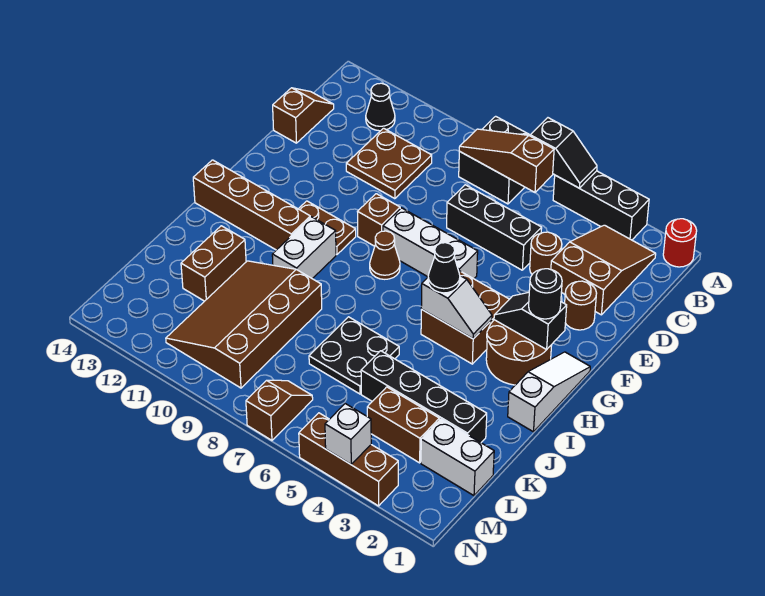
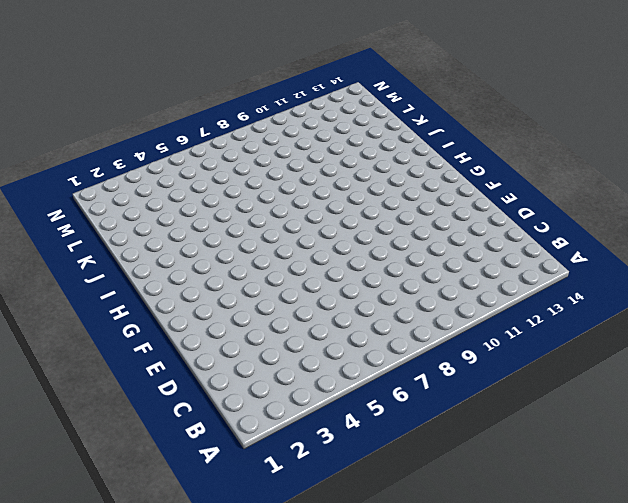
none -> red 1x1 round brick [663,219,697,267]
none -> black 1x3 brick [553,171,649,240]
none -> black 2x2 brick [459,116,530,204]
none -> brown 2x3 slope [551,225,656,315]

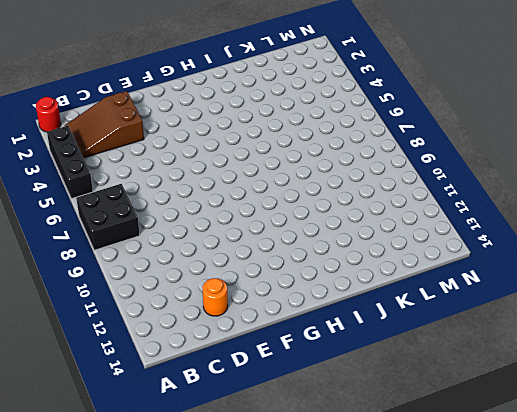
orange 1x1 round brick [203,278,228,316] -> none
none -> black 1x1 cone [366,83,395,131]
none -> brown 2x2 plate [346,128,432,199]
none -> brown 1x2 slope [273,88,334,143]
none -> brown 1x1 round brick [530,232,562,274]

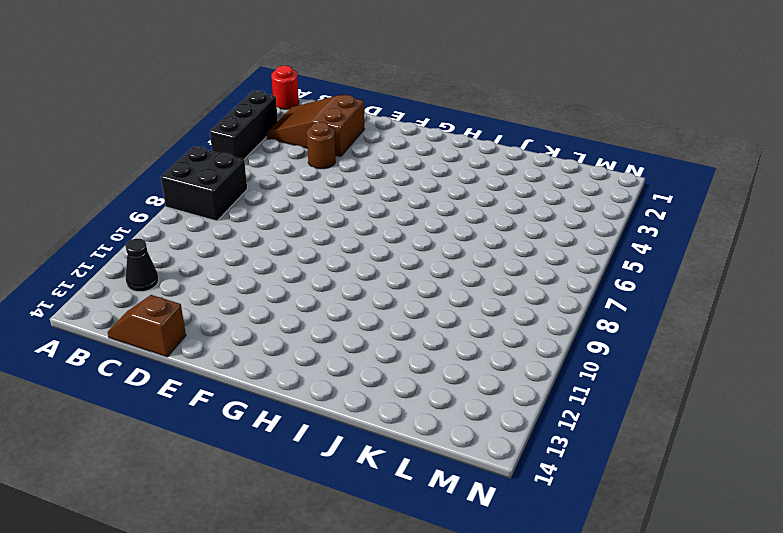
none -> brown 2x2 plate [346,128,432,199]
none -> black 1x3 brick [447,185,542,270]
none -> brown 1x1 round brick [565,281,597,330]
none -> white 1x3 brick [383,208,478,279]

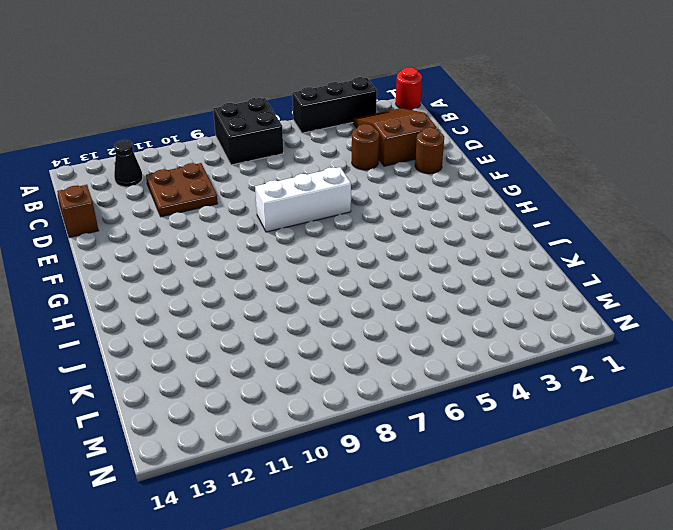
none -> black 1x3 brick [447,185,542,270]
none -> brown 1x1 brick [358,194,400,246]
none -> white 1x3 slope [508,352,590,432]
none -> brown 2x2 round brick [486,320,552,385]

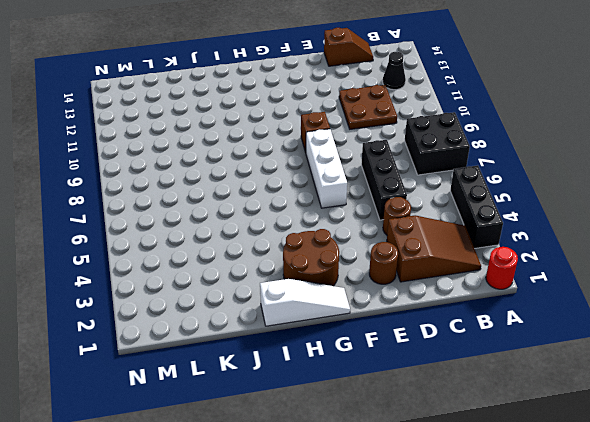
none -> brown 2x2 brick [421,271,509,364]
none -> brown 1x1 cone [370,231,400,279]
none -> brown 1x2 plate [299,201,356,255]
none -> white 1x2 brick [272,217,336,279]

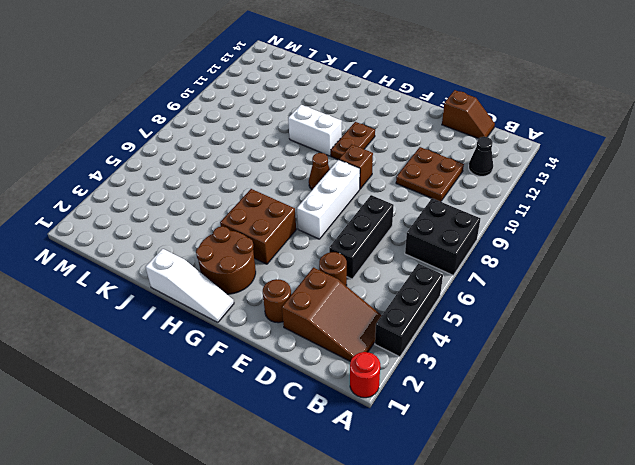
none -> brown 1x4 brick [193,160,310,250]
none -> black 2x2 plate [309,317,399,394]
none -> brown 3x4 slope [166,261,322,388]
none -> brown 1x2 brick [181,226,246,301]

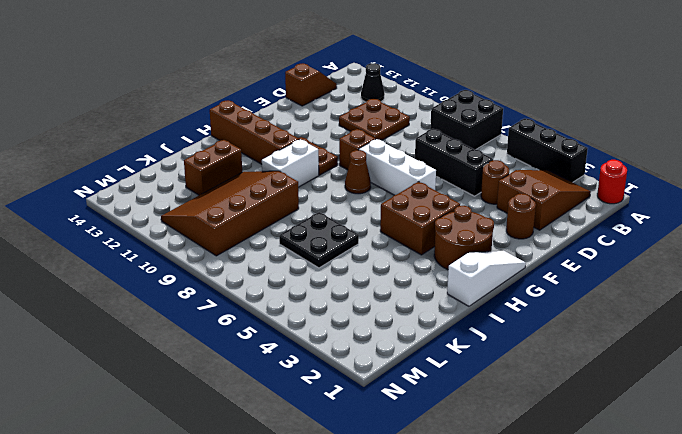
none -> black 1x4 brick [361,351,487,443]
none -> white 1x2 brick [421,419,494,496]
none -> brown 1x2 brick [367,387,439,463]
none -> brown 1x2 slope [246,380,313,440]

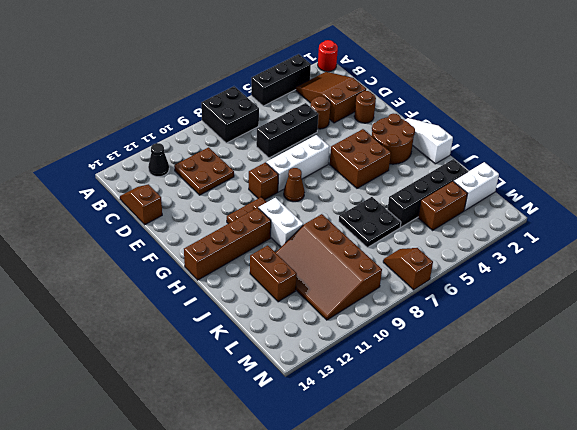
none -> brown 1x3 brick [299,413,398,506]
none -> black 1x2 slope [530,118,597,188]
none -> brown 1x3 slope [459,129,554,193]
none -> black 1x2 slope [494,292,567,350]

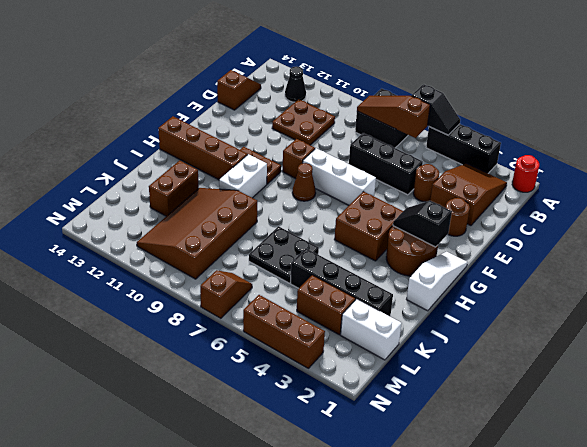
none -> white 1x2 slope [421,276,492,339]
none -> white 1x1 brick [325,404,371,464]
none -> black 1x1 round brick [529,269,562,319]
none -> black 1x1 cone [428,243,460,293]

